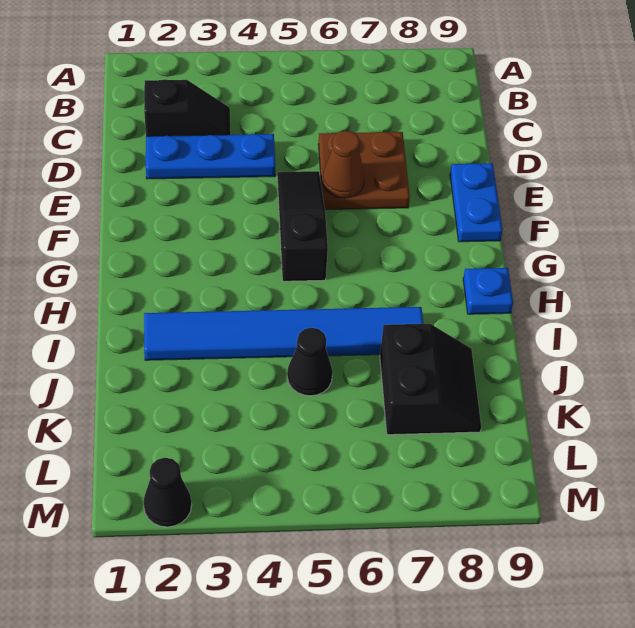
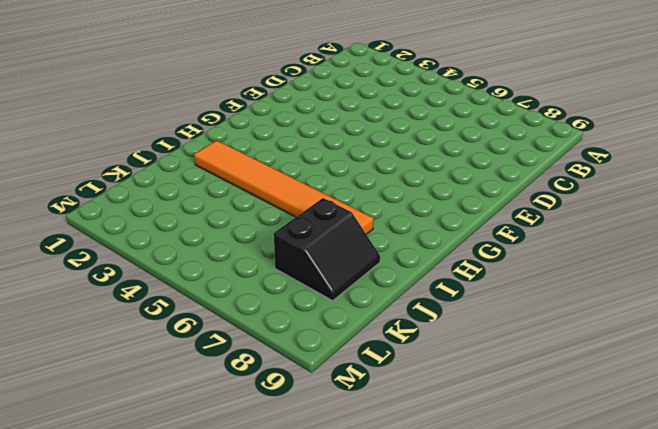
orange 1x6 tile [194,140,374,234] -> blue 1x6 tile [144,307,423,360]
none -> black 1x2 slope [144,79,231,136]
none -> blue 1x3 plate [146,134,275,179]

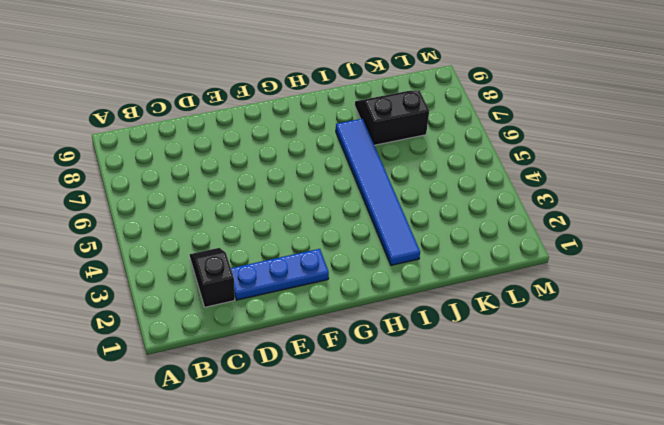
blue 1x3 plate [231,249,329,300] -> blue 1x3 plate turned to [146,134,275,179]
none -> brown 2x2 plate [318,132,410,210]
none -> black 1x3 slope [277,171,328,281]

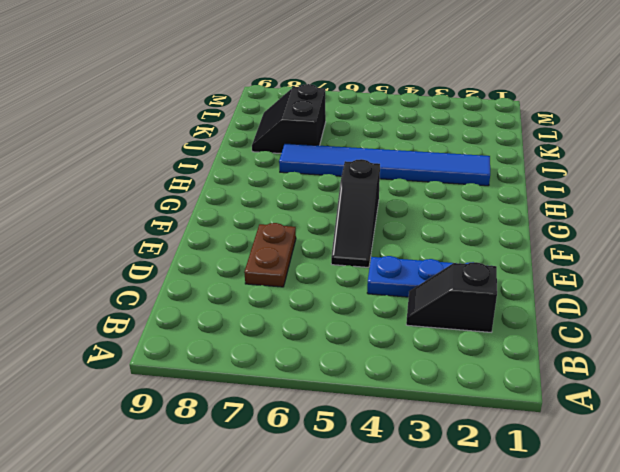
brown 1x2 plate [244,223,296,287] -> brown 2x2 plate [318,132,410,210]
none -> blue 1x2 plate [450,163,502,242]
none -> blue 1x1 plate [463,268,513,314]

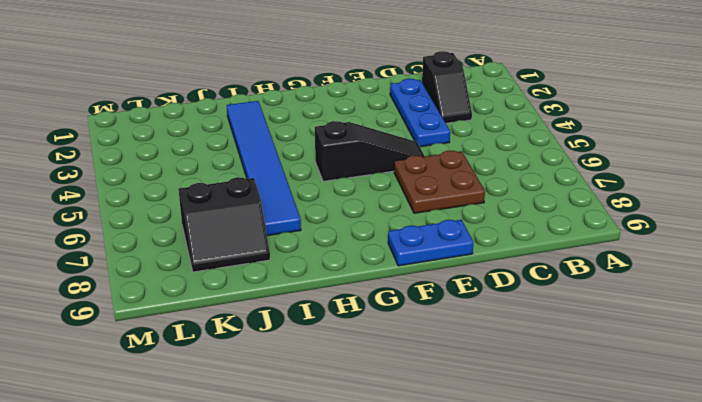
none -> blue 1x1 plate [463,268,513,314]
none -> black 1x1 cone [287,328,333,396]

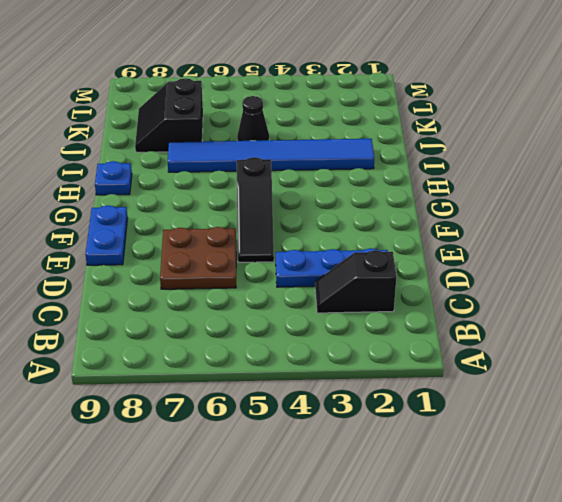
none -> black 1x1 cone [143,458,192,527]
none -> brown 1x1 cone [322,131,365,198]

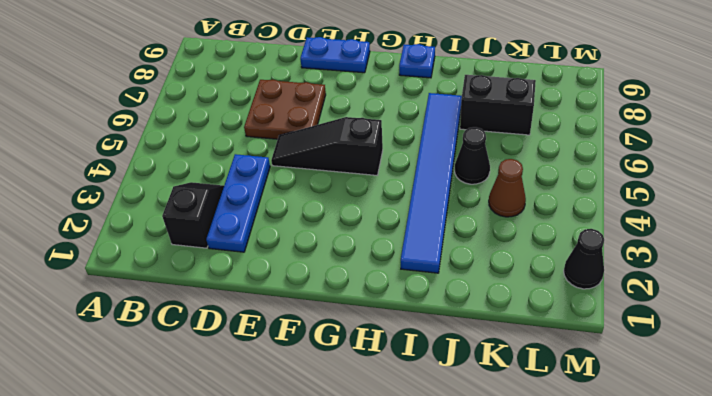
brown 1x1 cone [489,159,526,217] -> brown 1x1 cone moved to [322,131,365,198]

